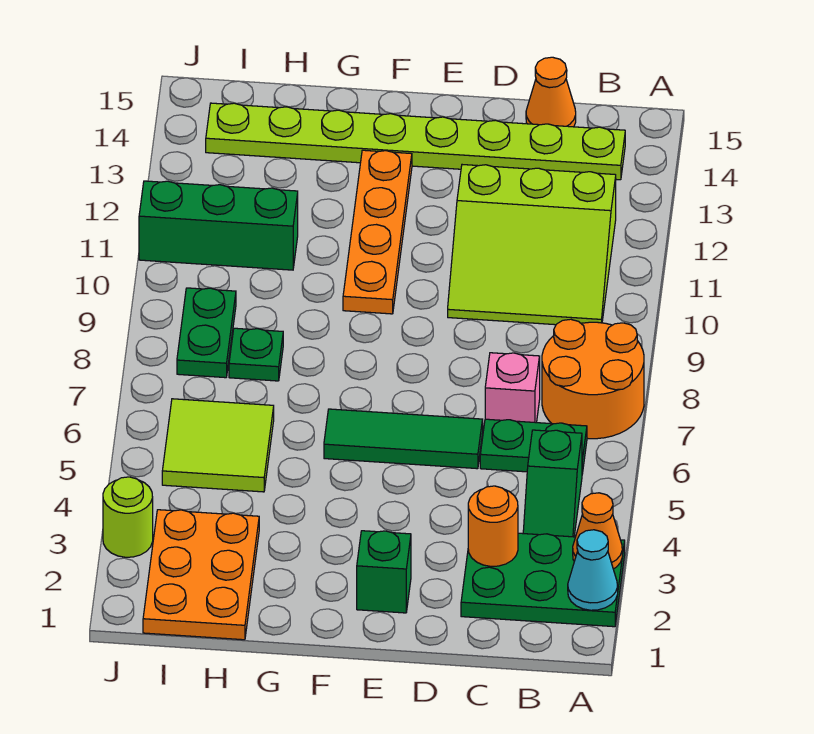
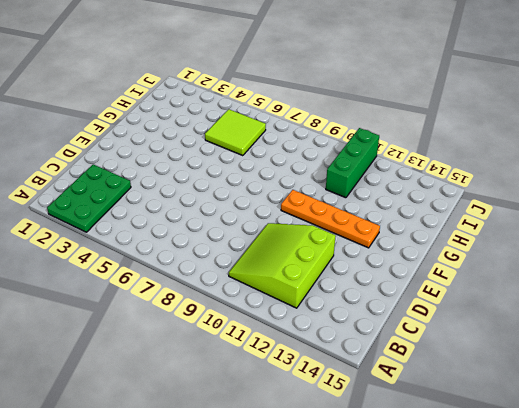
none -> orange 2x2 round brick [542,319,644,439]
none -> green 1x2 slope [523,430,582,537]
none -> green 1x2 plate [480,419,587,474]

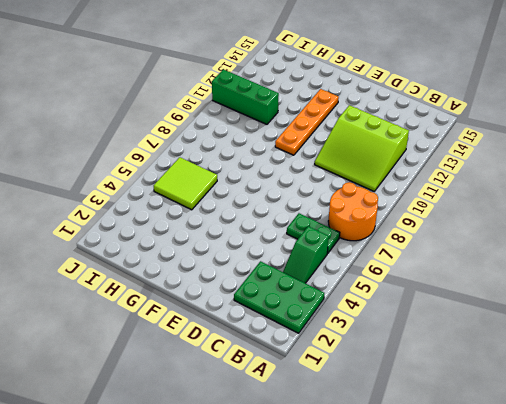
none -> lime 1x8 plate [206,103,625,180]
none -> pink 1x1 brick [485,353,540,423]
none -> orange 1x1 cone [526,57,576,127]

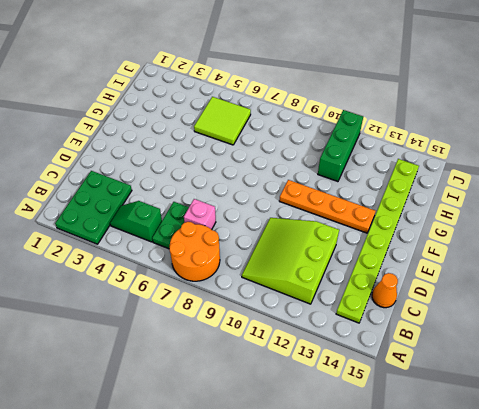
none -> green 1x3 tile [324,409,483,469]
none -> green 1x1 brick [357,531,411,613]
none -> orange 2x3 plate [143,510,259,640]

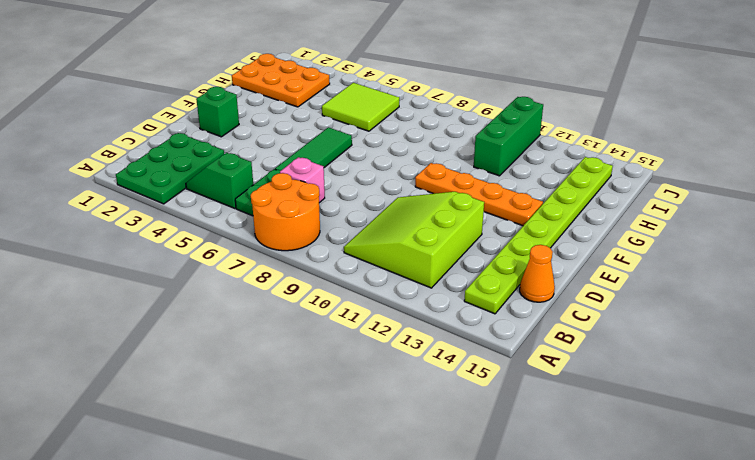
none -> green 1x1 plate [229,328,283,381]
none -> green 1x2 plate [177,288,236,378]
none -> lime 1x1 round brick [103,477,153,557]

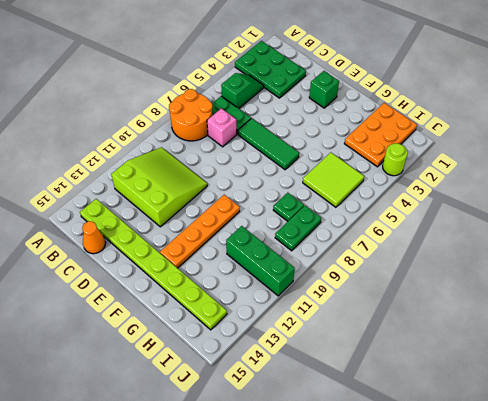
none -> cyan 1x1 cone [568,530,618,610]
none -> orange 1x1 cone [573,493,622,569]
none -> orange 1x1 round brick [468,486,518,566]

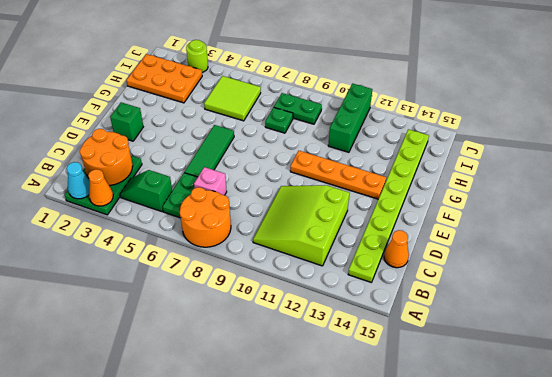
orange 2x2 round brick [80,129,133,186] -> orange 1x1 round brick [468,486,518,566]

